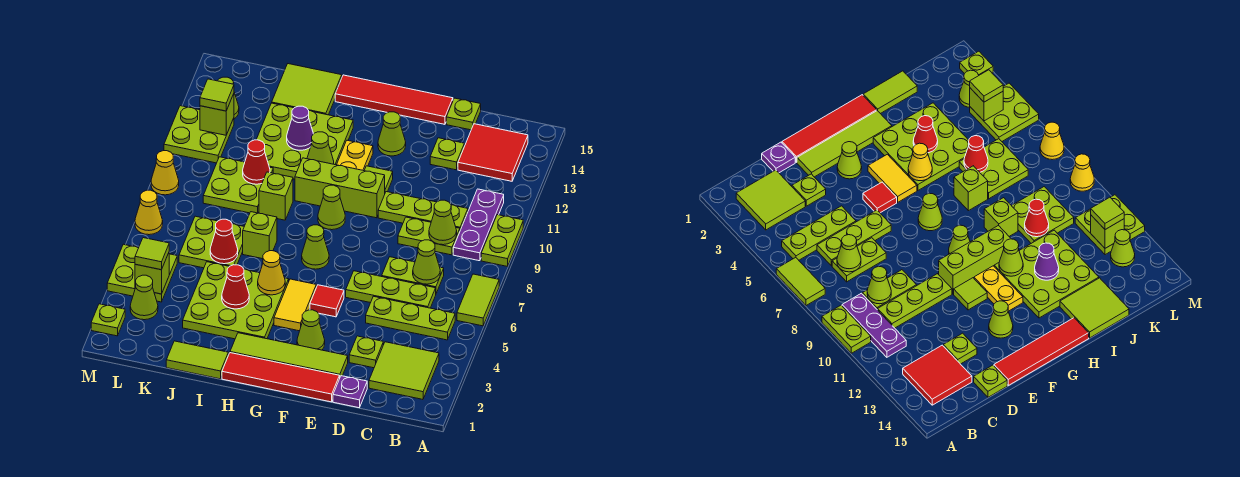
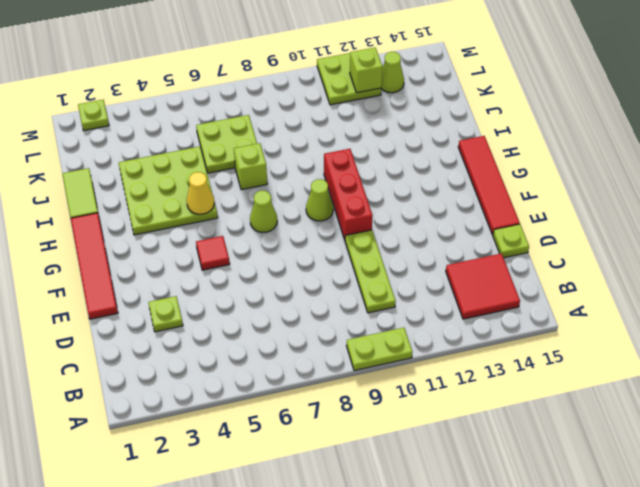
red 1x3 brick [324,149,373,240] -> lime 1x3 brick [295,158,385,218]
none -> lime 1x2 tile [457,274,499,326]
none -> lime 2x2 tile [369,342,439,399]
none -> lime 1x3 plate [366,296,455,340]
none -> purple 1x3 plate [453,189,504,261]

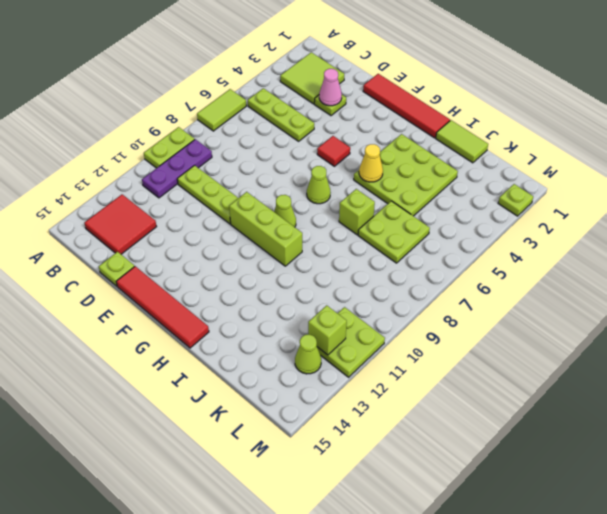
pink 1x1 cone [319,69,342,106] -> none
none -> lime 1x3 plate [346,271,436,308]
none -> lime 1x2 plate [382,257,444,293]
none -> lime 1x2 plate [398,217,460,255]
none -> purple 1x1 plate [333,376,367,408]

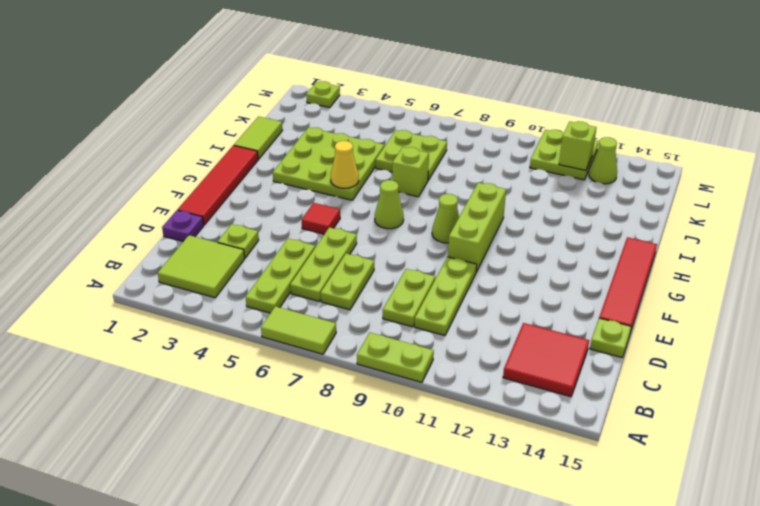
none -> purple 1x3 plate [453,189,504,261]
none -> lime 1x1 plate [430,138,464,170]
none -> lime 1x4 tile [230,333,348,376]
none -> lime 1x1 cone [297,310,325,350]

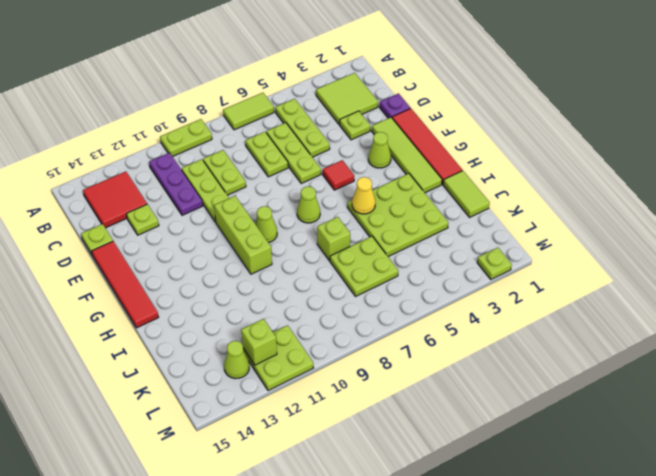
purple 1x3 plate [149,153,203,215] -> purple 1x3 plate turned to [453,189,504,261]
none -> lime 1x1 tile [364,166,393,192]
none -> lime 1x1 cone [378,112,406,156]
none -> yellow 1x2 tile [274,279,316,331]
none -> yellow 1x2 plate [337,140,373,171]

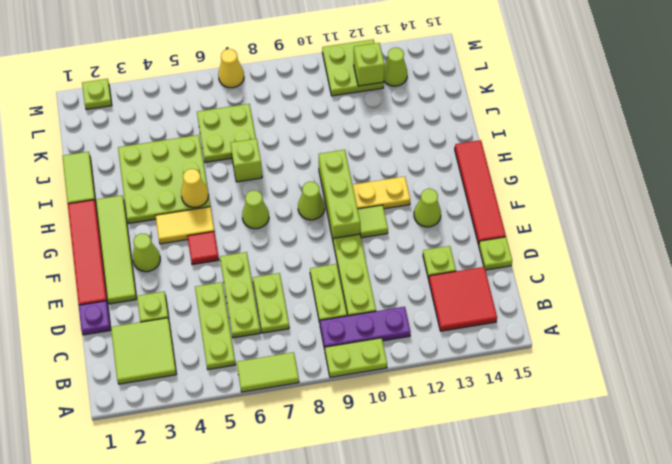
none -> lime 3x3 plate [256,103,353,179]
none -> lime 1x1 brick [259,172,293,220]
none -> lime 2x2 tile [272,64,342,115]
none -> lime 2x2 plate [203,157,273,213]

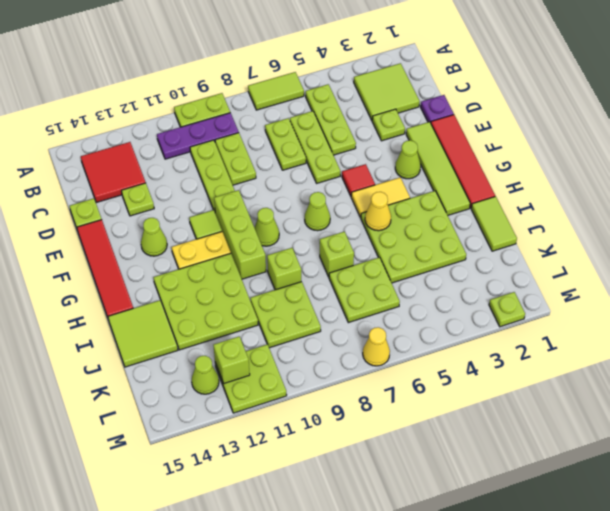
none -> lime 1x1 cone [130,275,158,320]
none -> lime 2x2 plate [107,244,177,302]
none -> yellow 1x1 cone [151,151,179,195]
none -> lime 1x1 cone [413,240,440,284]

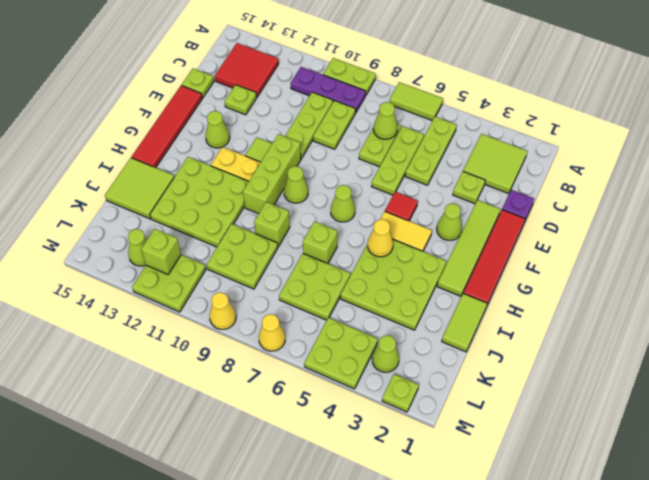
none -> lime 1x1 cone [429,200,457,245]
none -> lime 1x1 cone [307,132,334,164]
none -> red 1x1 cone [222,265,249,309]
none -> purple 1x1 cone [287,106,313,150]

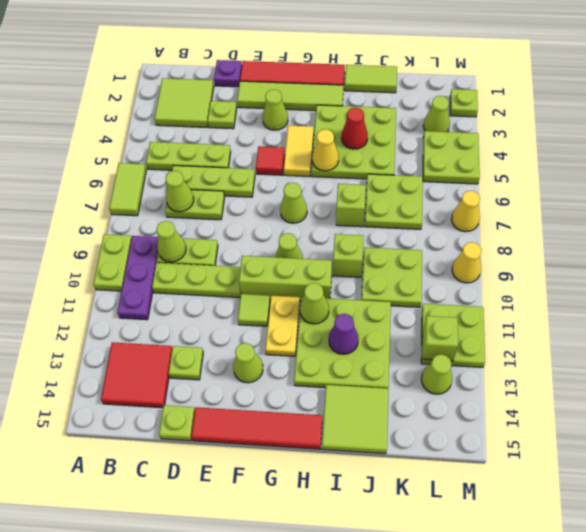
none -> red 1x1 cone [210,219,238,264]
none -> red 1x1 cone [243,140,270,184]
none -> lime 1x1 brick [135,253,169,294]
none -> lime 1x1 tile [135,238,169,270]

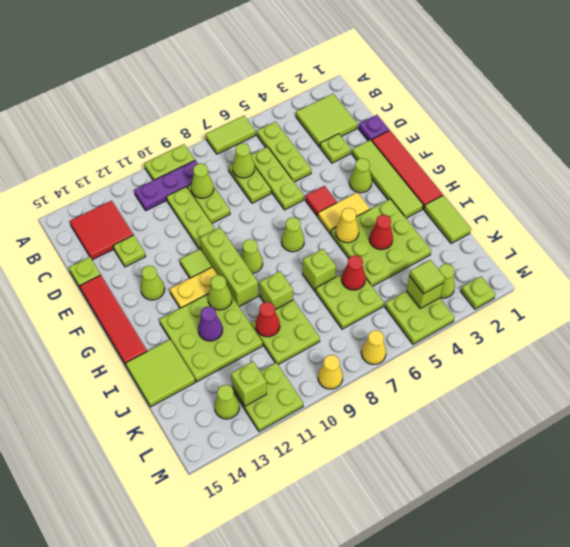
none -> lime 1x1 tile [200,79,234,111]

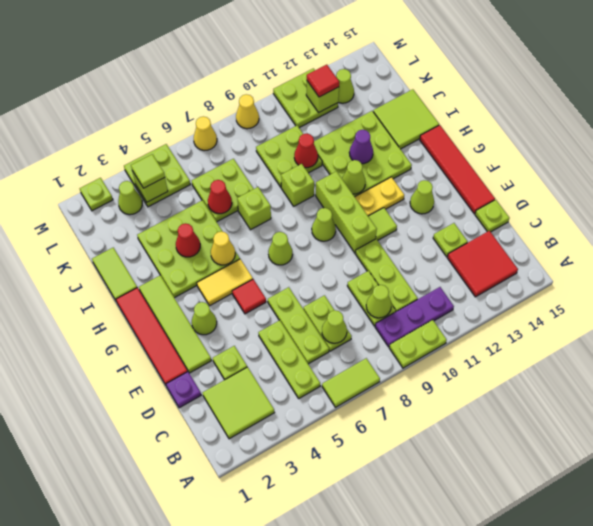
red 1x1 tile [307,65,339,97] -> lime 1x1 tile [200,79,234,111]

